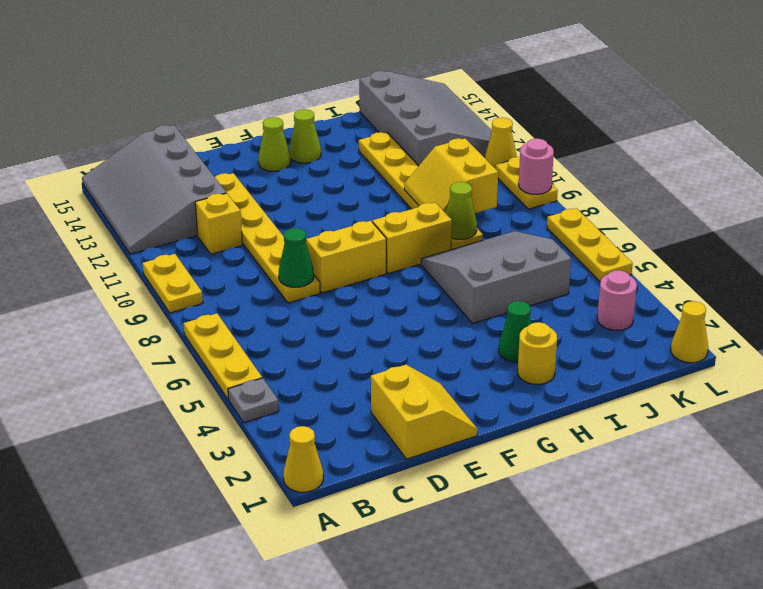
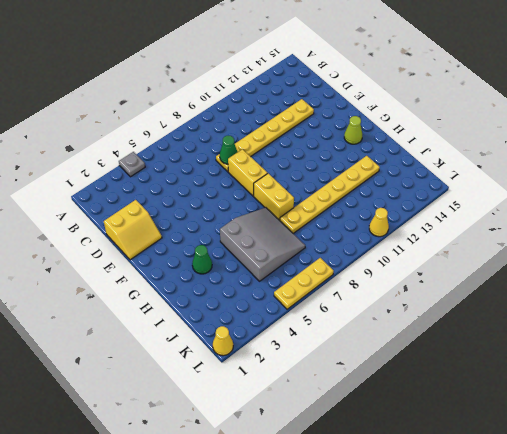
none -> yellow 1x1 cone [283,426,323,492]
none -> yellow 1x3 plate [184,313,262,399]
none -> yellow 1x2 plate [143,254,203,313]

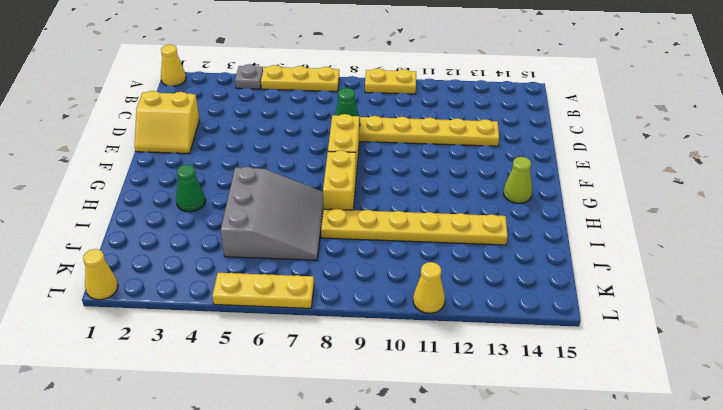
none -> grey 3x4 slope [82,125,226,254]
none -> yellow 1x1 brick [195,193,242,254]
none -> lime 1x1 cone [258,117,290,171]

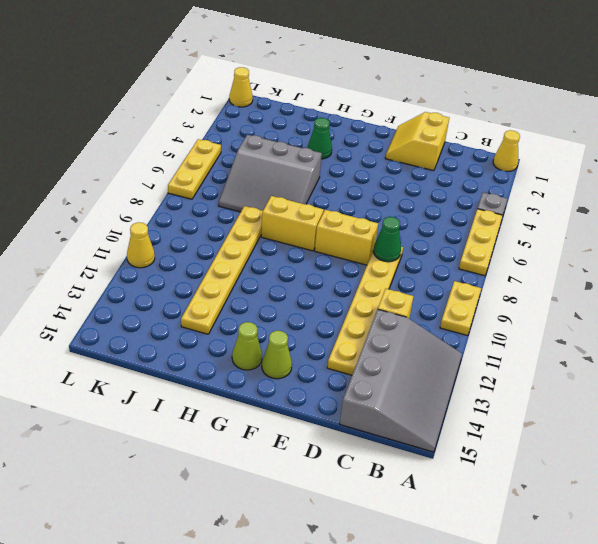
none -> yellow 1x1 round brick [518,322,557,384]
none -> grey 3x4 slope [359,71,492,166]
none -> pink 1x1 round brick [597,270,637,330]

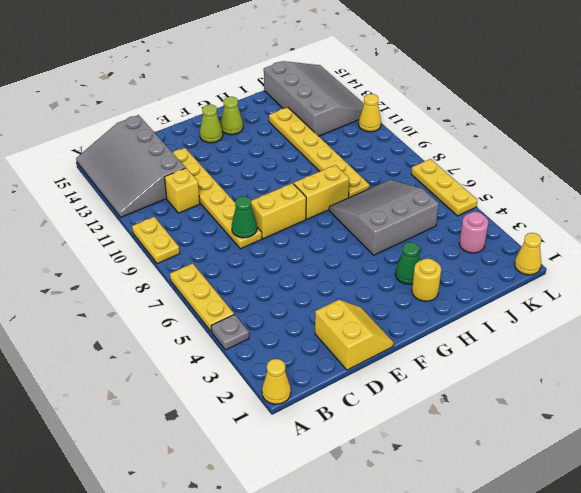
none -> yellow 1x2 plate [495,157,558,209]
none -> lime 1x1 cone [446,182,477,239]
none -> yellow 2x2 slope [404,138,498,213]

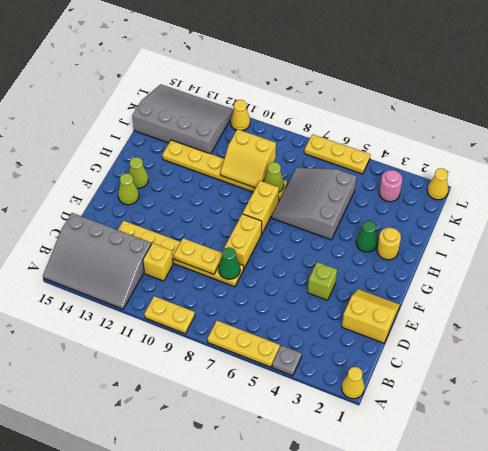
yellow 1x2 plate [174,238,222,274] -> yellow 1x2 plate moved to [495,157,558,209]
lime 1x1 brick [308,262,337,300] -> none
none -> pink 1x1 round brick [519,139,554,194]

